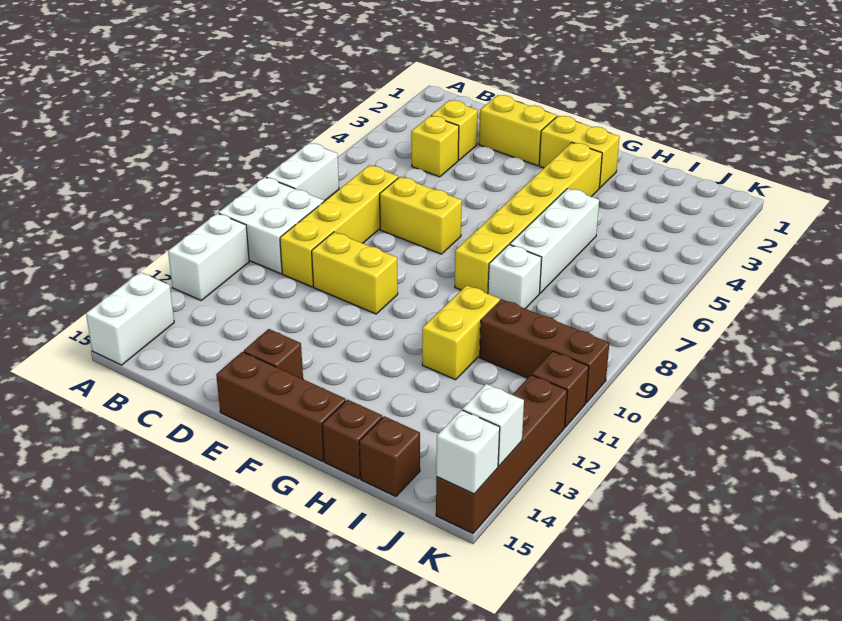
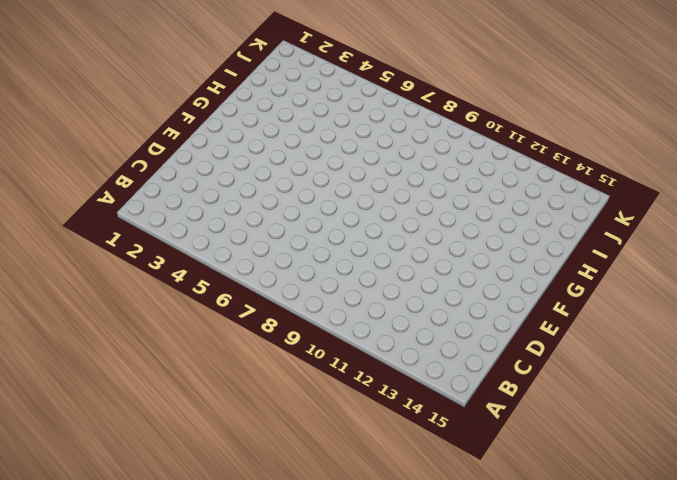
none -> white 1x2 brick [266,143,339,201]
none -> white 2x2 brick [219,177,324,274]
none -> white 1x2 brick [168,213,249,300]

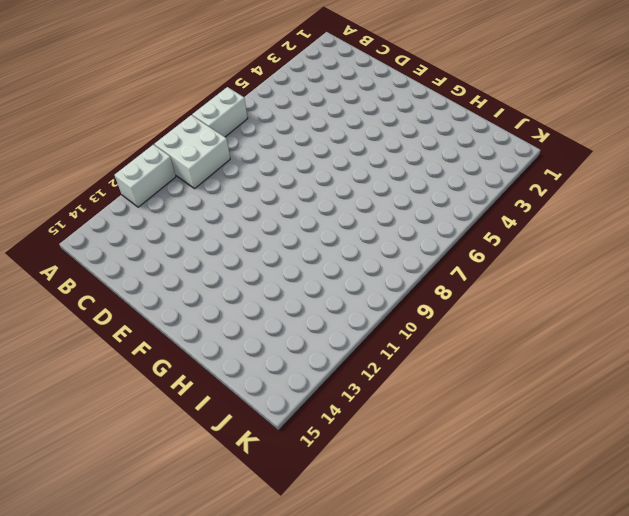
none -> white 1x2 brick [86,272,174,365]
none -> yellow 1x1 brick [431,100,478,160]
none -> yellow 1x1 brick [411,116,459,177]

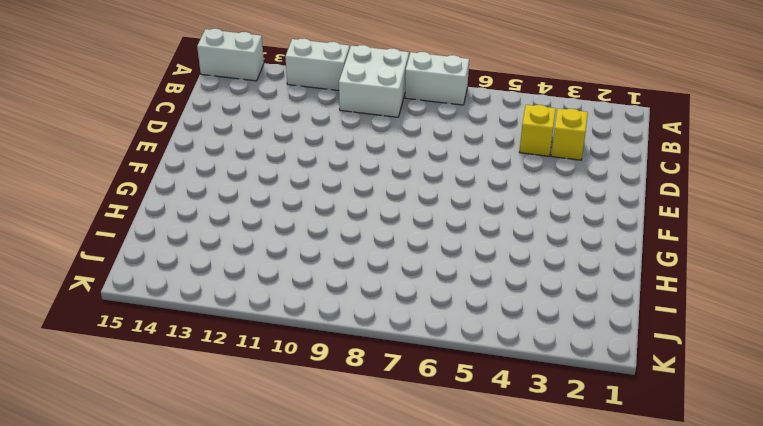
none -> yellow 1x4 brick [280,165,398,287]
none -> yellow 1x2 brick [479,95,557,166]
none -> yellow 1x2 brick [380,177,462,254]

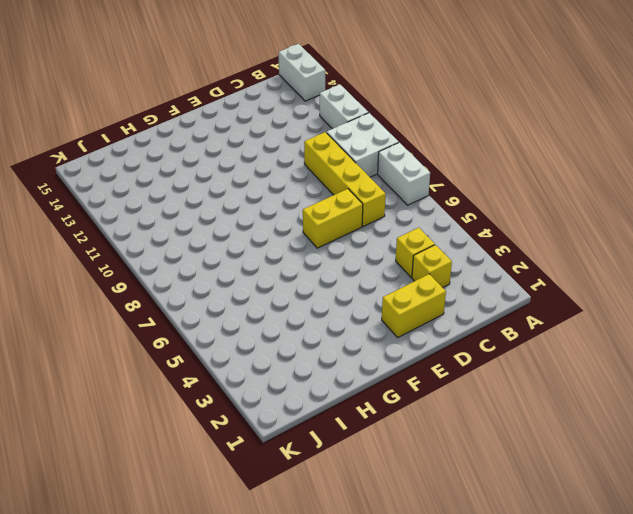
none -> yellow 1x2 brick [312,232,398,314]
none -> brown 1x1 brick [244,329,303,379]
none -> brown 1x3 brick [216,352,346,461]

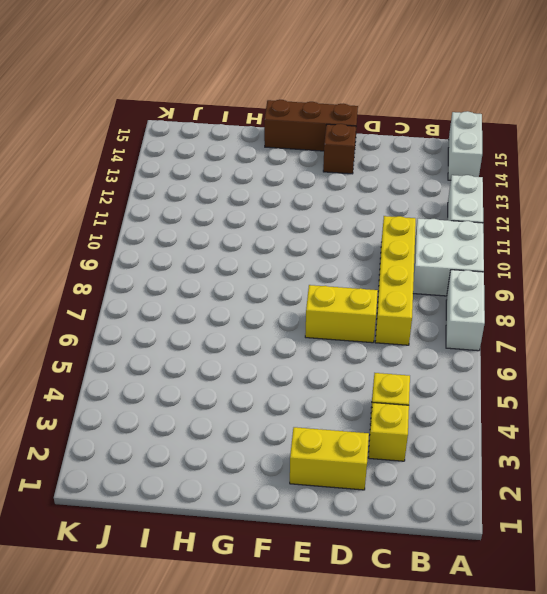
none -> yellow 1x2 brick [312,232,398,314]
none -> yellow 1x2 brick [539,116,620,188]
none -> yellow 1x6 brick [455,143,602,294]

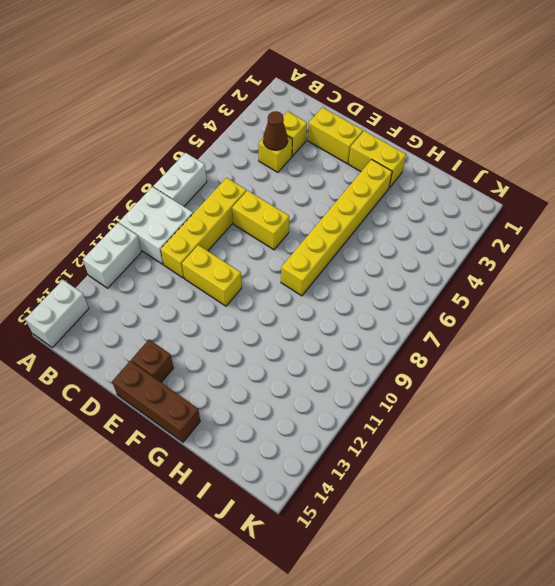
brown 1x1 cone [263,111,288,150] -> none
none -> white 1x3 brick [510,188,599,293]
none -> white 1x1 brick [488,245,542,309]
none -> yellow 1x2 brick [422,285,500,380]

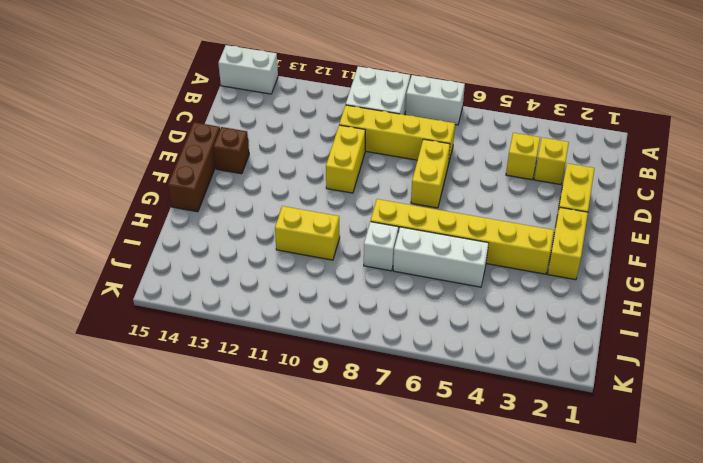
none -> white 1x2 brick [168,213,249,300]
none -> brown 1x1 brick [322,400,382,479]
none -> brown 1x3 brick [480,299,609,403]

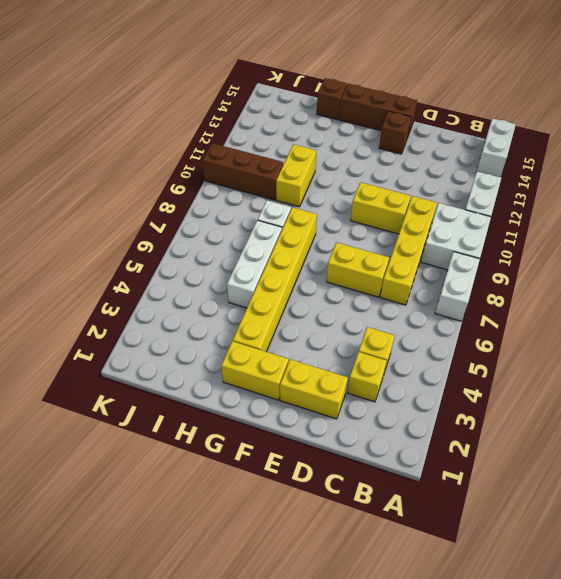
none -> brown 1x1 brick [359,416,420,496]
none -> brown 1x1 brick [532,351,589,427]
none -> brown 1x4 brick [436,375,567,533]

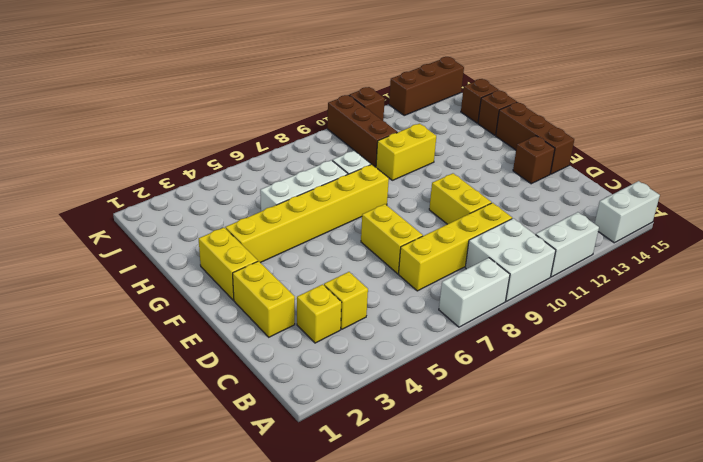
brown 1x3 brick [389,57,464,115] -> brown 1x4 brick [436,375,567,533]
none -> white 1x1 brick [462,384,524,466]
none -> white 1x1 brick [436,410,500,494]

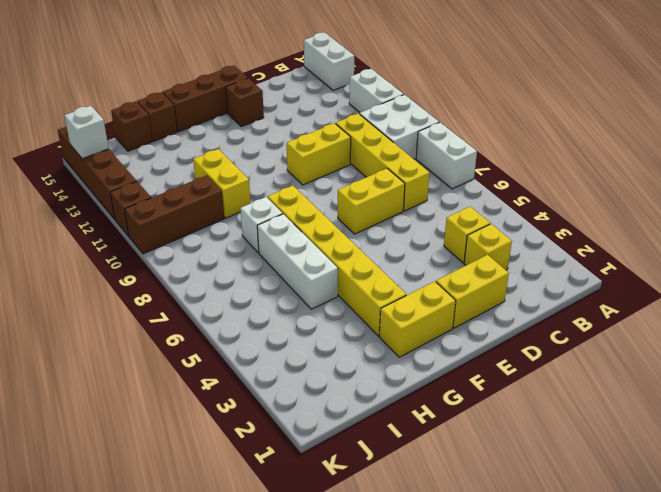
none -> white 1x1 brick [436,410,500,494]

